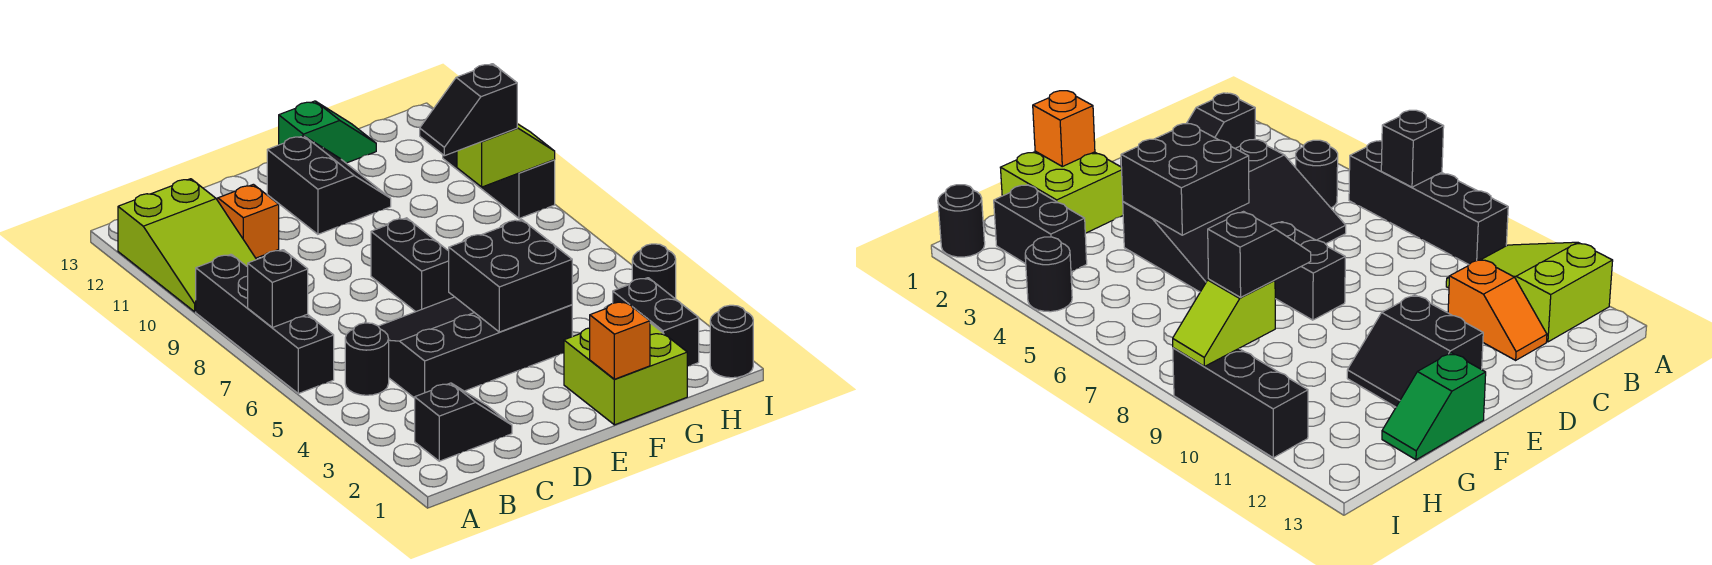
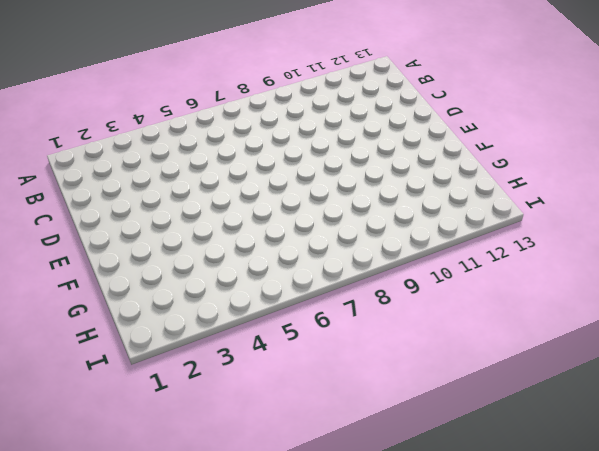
none -> black 1x4 brick [196,254,334,394]
none -> lime 2x3 slope [118,179,257,312]
none -> black 1x2 slope [415,383,512,461]

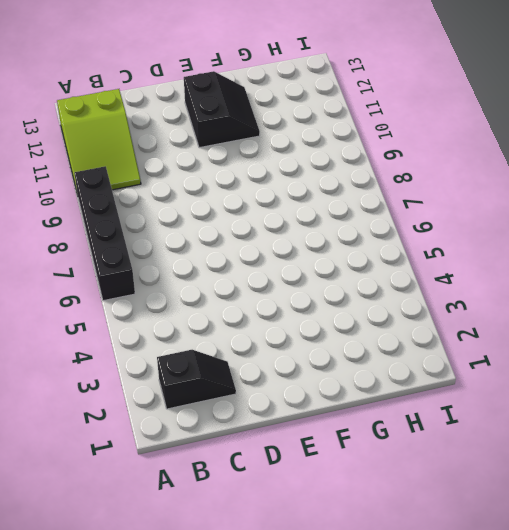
none -> black 1x1 round brick [345,323,389,395]
none -> black 3x4 slope [378,297,572,398]
none -> orange 1x2 slope [217,184,279,258]

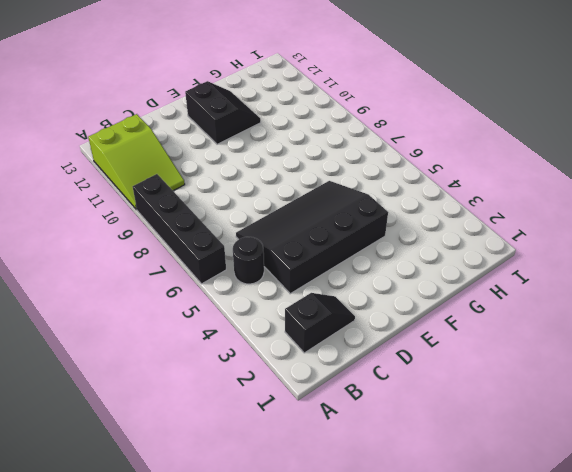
none -> orange 1x2 slope [217,184,279,258]
none -> black 1x2 brick [371,218,454,312]
none -> lime 2x2 brick [564,323,687,425]

